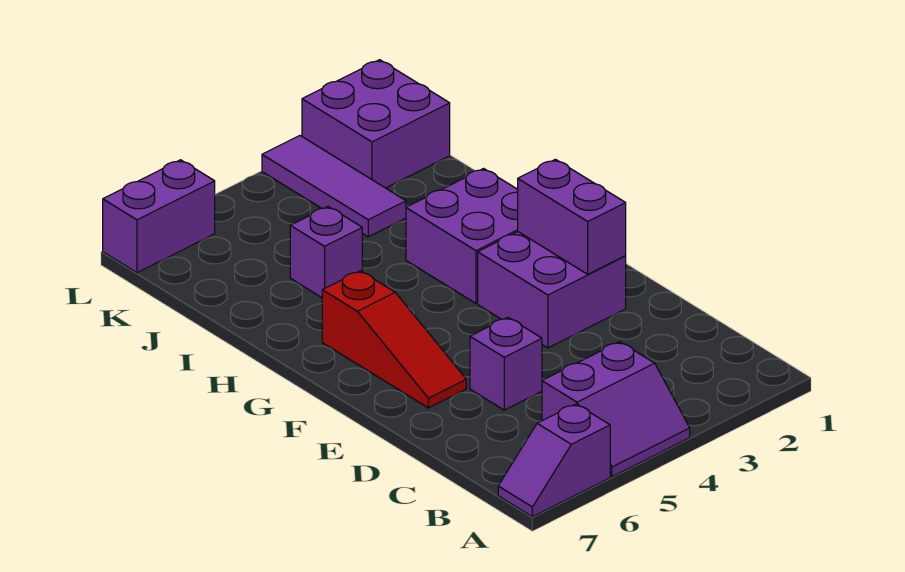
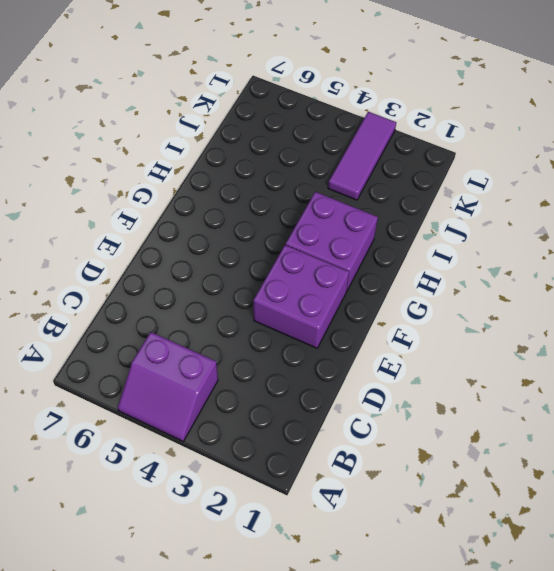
none -> purple 1x2 slope [498,404,610,517]
none -> purple 1x1 brick [470,317,542,410]

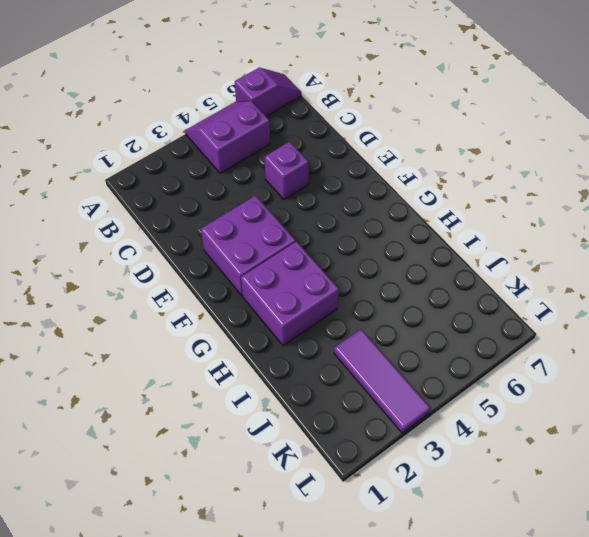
none -> red 1x3 slope [322,271,466,408]
none -> purple 1x1 brick [290,206,362,298]

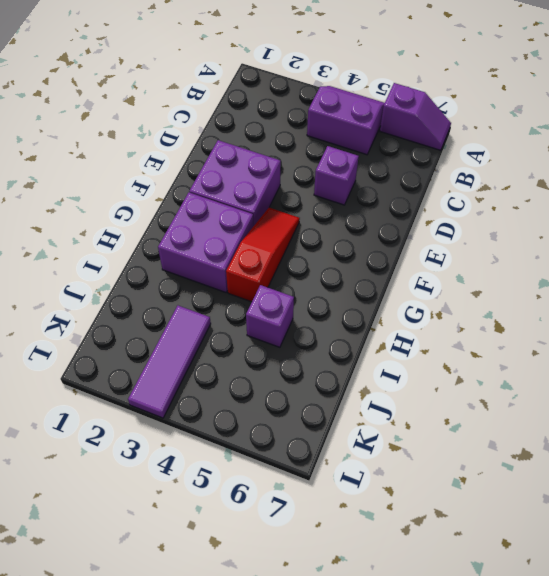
red 1x3 slope [226,208,300,302] -> red 1x3 slope moved to [322,271,466,408]
none -> purple 2x2 brick [302,60,450,188]
none -> purple 1x2 brick [103,160,215,273]

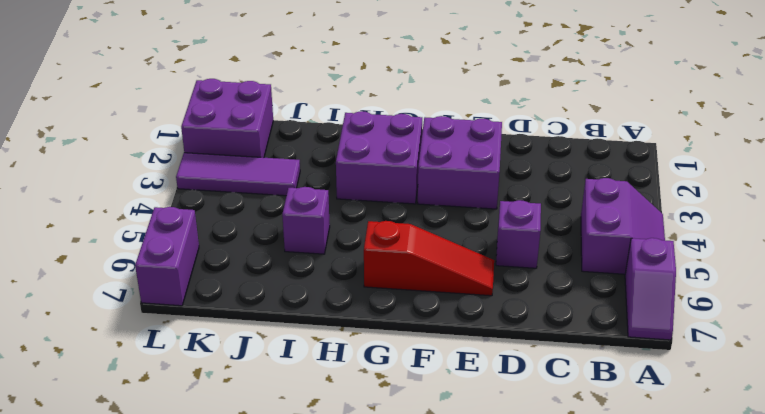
none -> purple 1x2 brick [518,159,626,274]

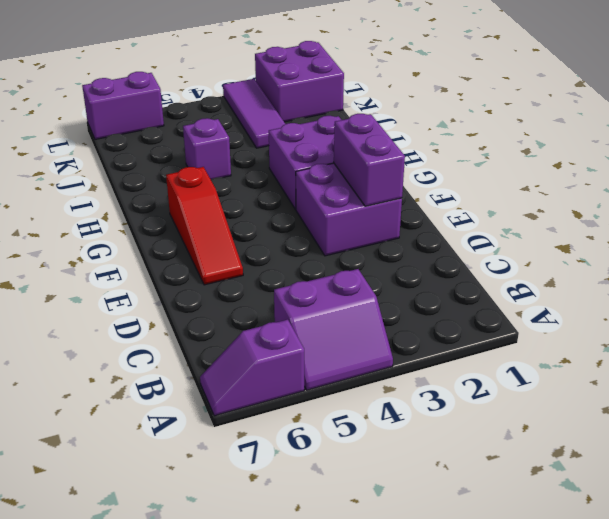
none -> purple 1x1 brick [470,317,542,410]

